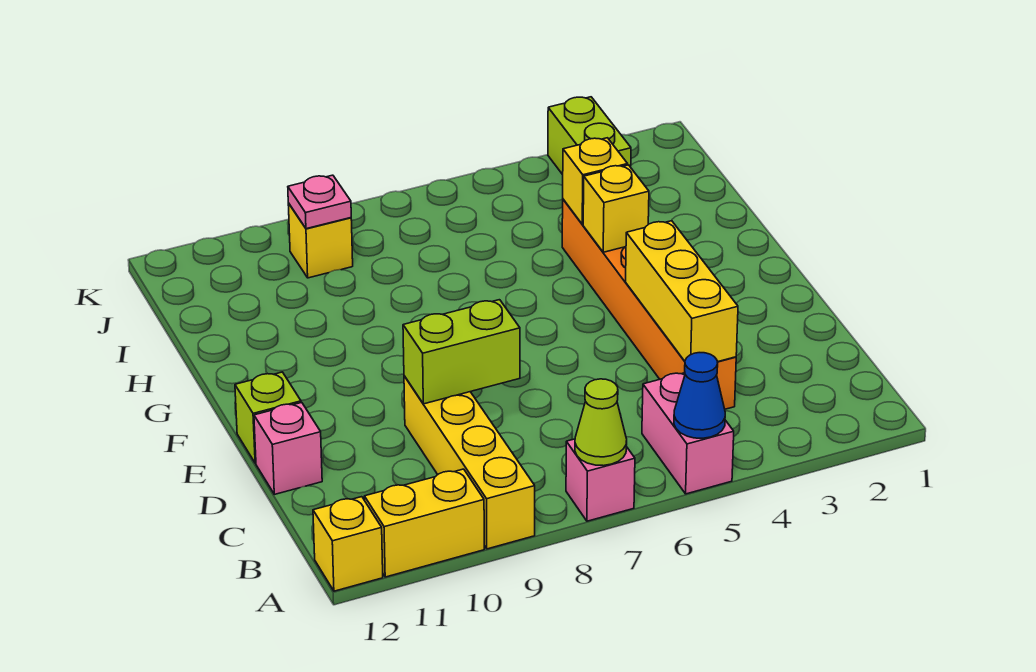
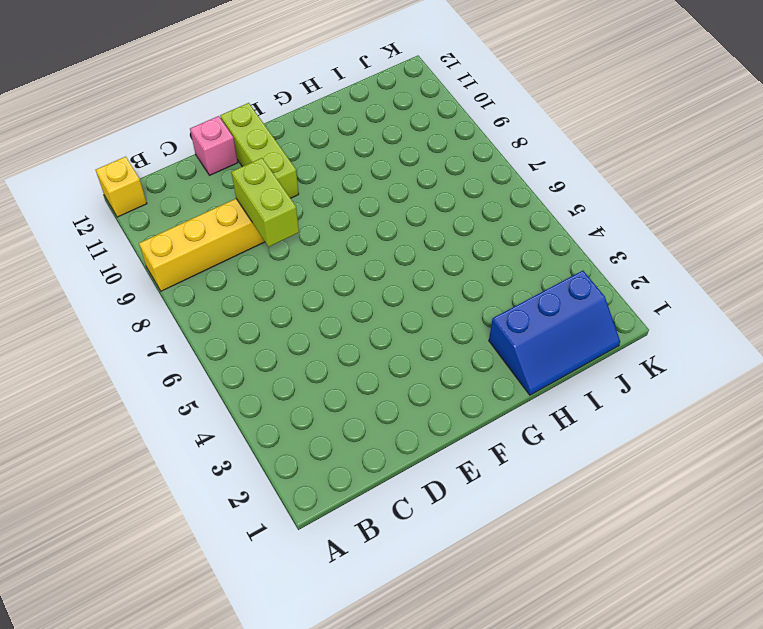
lime 1x3 brick [220,103,299,198] -> lime 1x1 brick [235,372,301,463]
blue 2x3 slope [489,271,620,395] -> none
none -> pink 1x2 brick [642,373,734,494]
none -> pink 1x1 brick [566,439,635,521]
none -> yellow 1x2 brick [364,469,484,577]

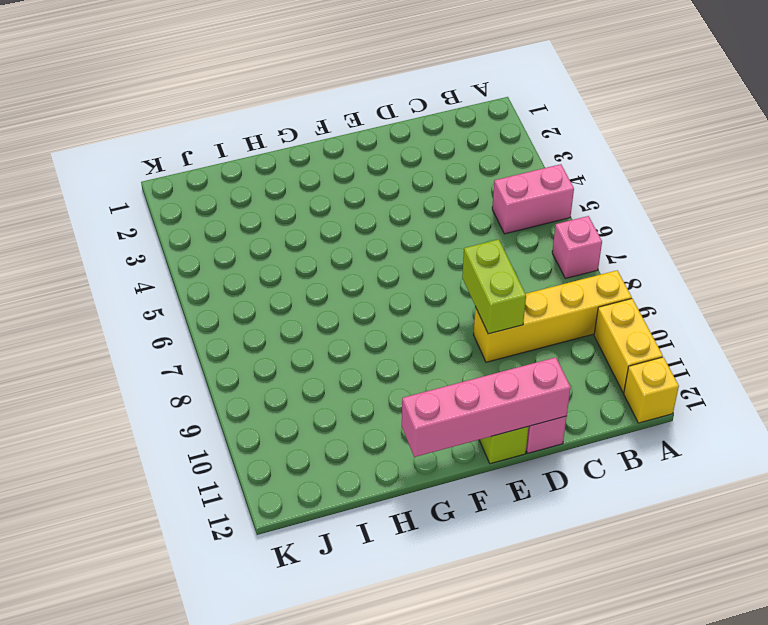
pink 1x4 brick [402,357,571,457] -> none
none -> orange 1x6 brick [562,199,736,409]
none -> lime 1x2 brick [548,97,631,175]
none -> yellow 1x1 brick [288,203,353,278]

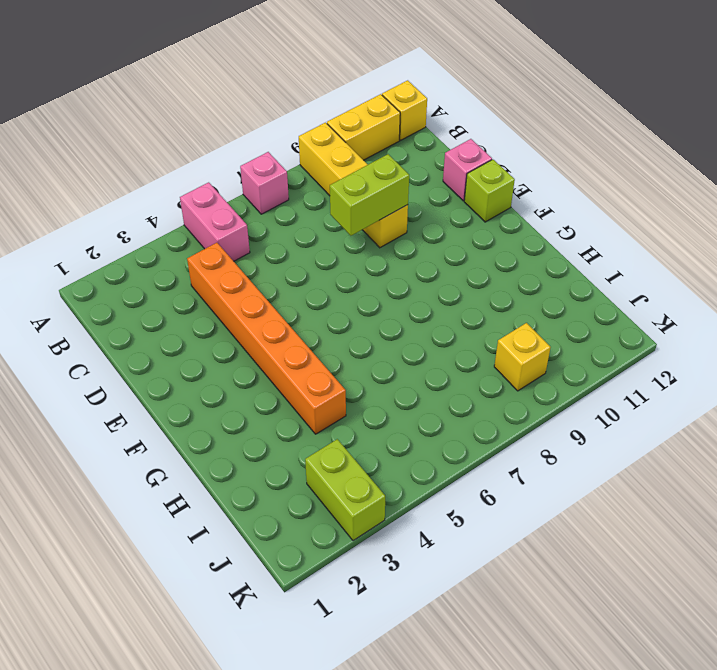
none -> blue 1x1 cone [674,353,725,438]
none -> lime 1x1 cone [575,379,627,466]
none -> yellow 1x3 brick [626,221,738,362]

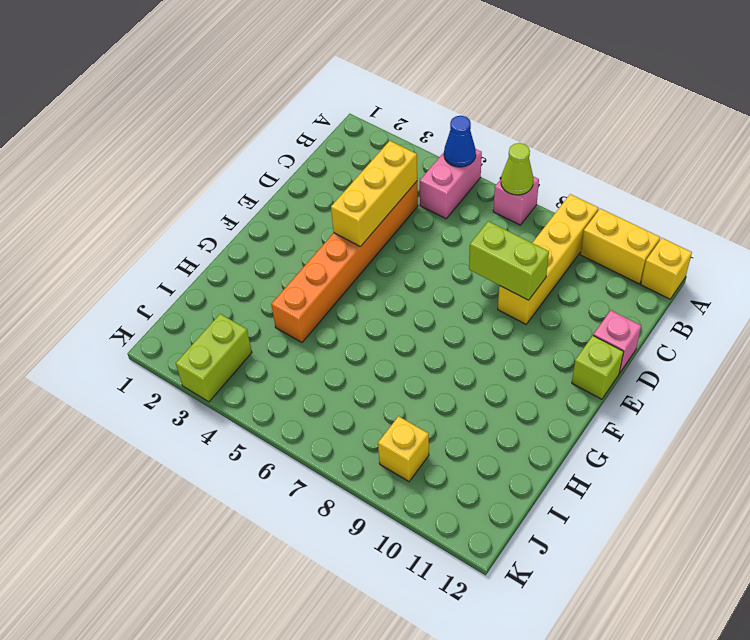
none -> yellow 1x1 brick [583,165,649,252]
none -> yellow 1x1 brick [563,138,628,224]
none -> pink 1x1 plate [288,175,351,229]

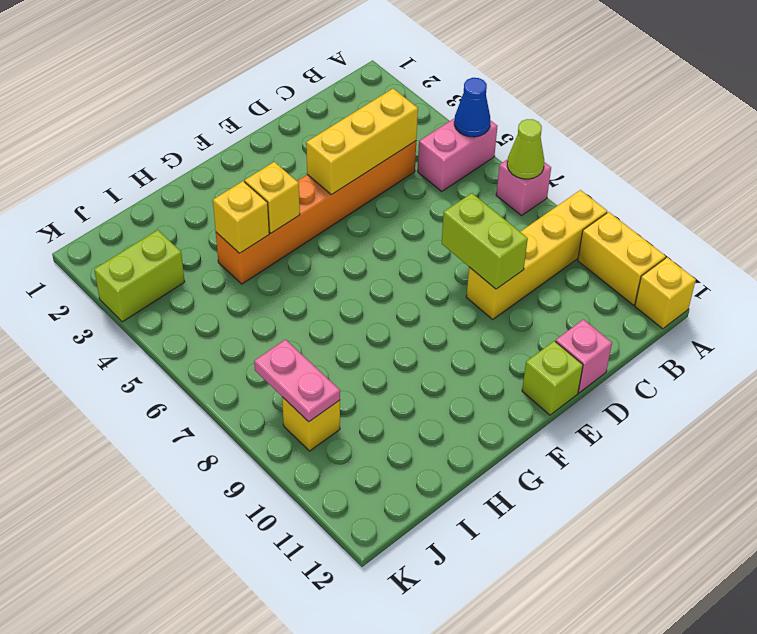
pink 1x2 plate [254,340,340,422] -> pink 1x1 plate [288,175,351,229]

